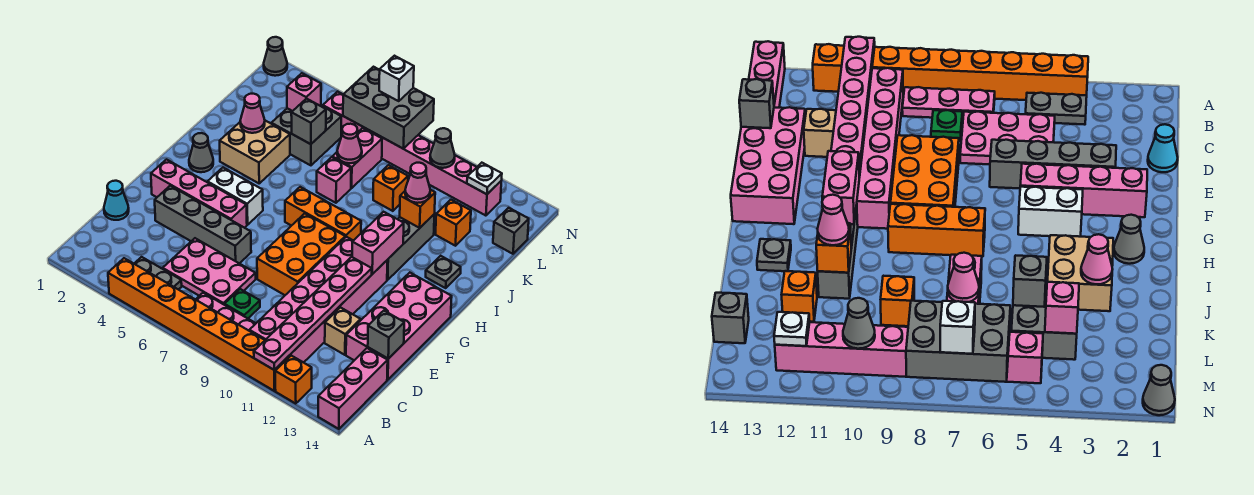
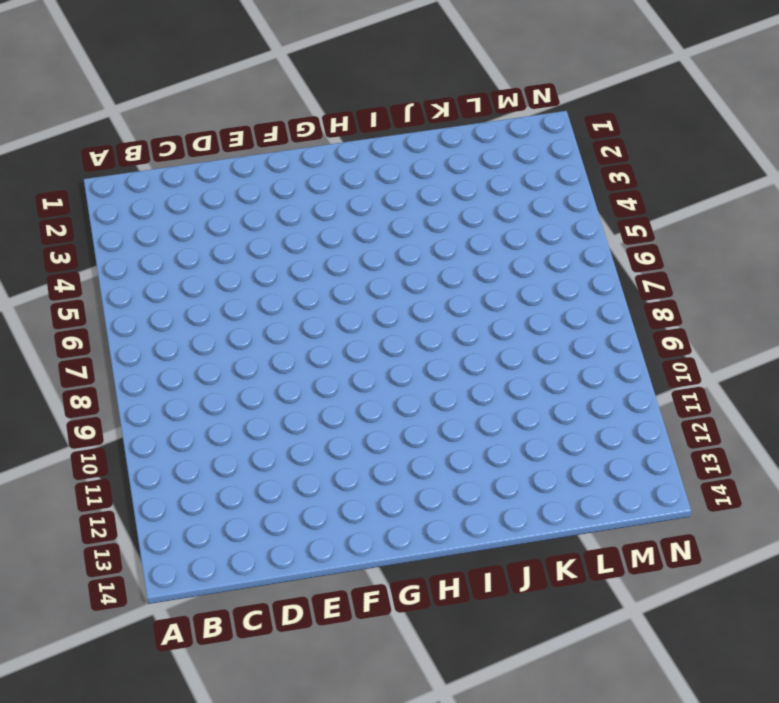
none -> orange 1x8 brick [108,258,290,391]
none -> orange 1x1 brick [275,356,312,404]
none -> pink 1x3 brick [318,348,388,429]
none -> grey 1x2 plate [134,257,182,290]

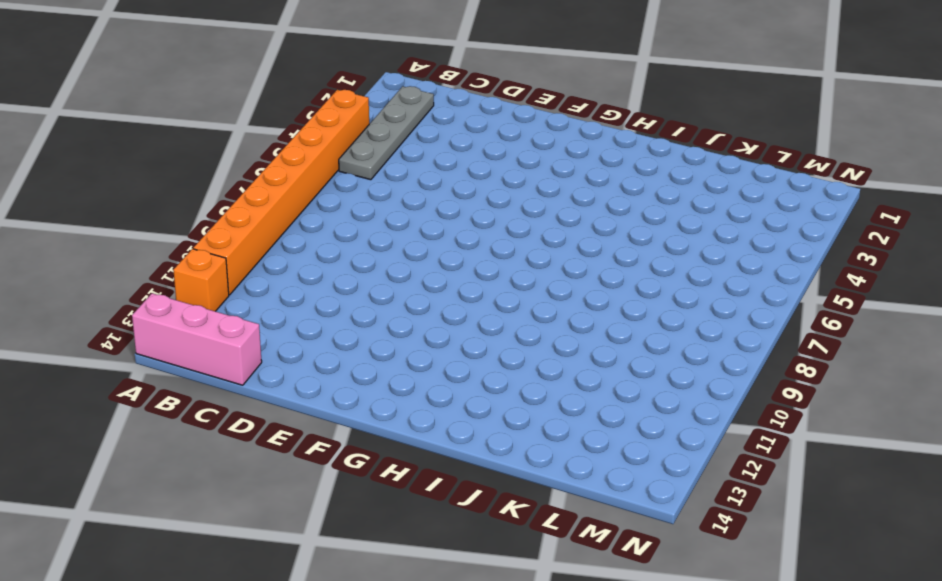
grey 1x4 plate [339,86,434,180] -> grey 1x2 plate [134,257,182,290]
none -> pink 1x3 plate [196,293,256,331]
none -> pink 2x6 brick [249,237,387,363]
none -> pink 2x3 plate [163,238,256,304]
none -> green 1x1 plate [224,289,260,318]

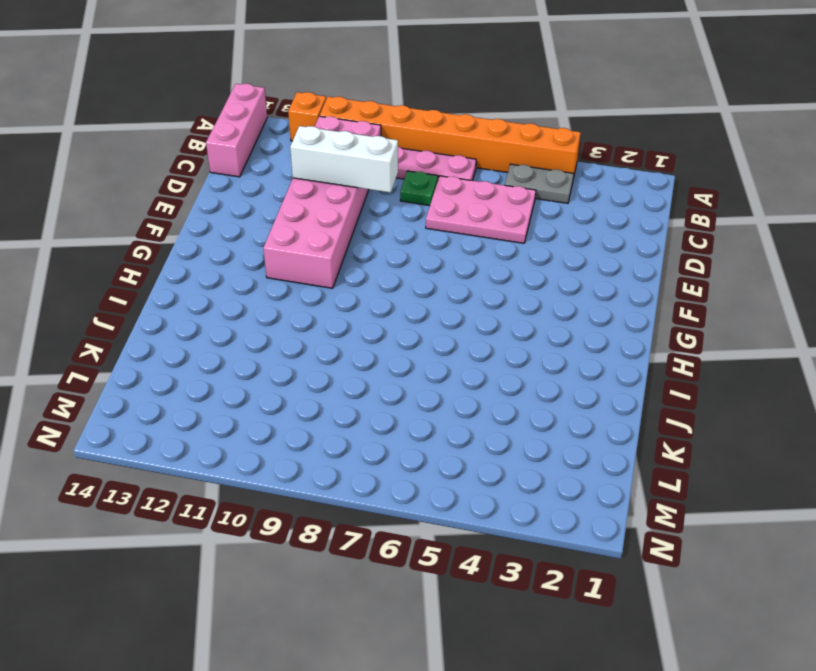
white 1x3 brick [290,126,398,193] -> pink 1x6 plate [254,257,372,370]
none -> cyan 1x1 cone [104,181,129,220]
none -> tan 1x1 brick [325,308,361,355]
none -> pink 2x4 brick [346,273,452,380]
none -> grey 1x4 brick [155,186,251,264]

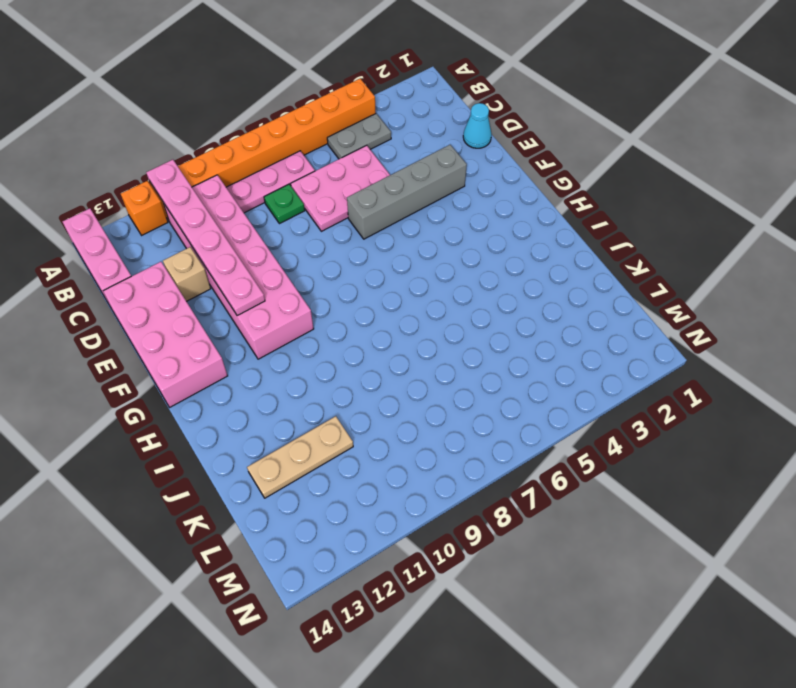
tan 1x3 plate [247,416,353,498] -> orange 1x1 brick [436,200,471,246]
none -> orange 2x3 brick [257,213,345,295]
none -> pink 1x4 brick [151,160,247,228]
none -> white 1x2 brick [208,168,263,225]
none -> grey 1x1 cone [189,133,213,172]

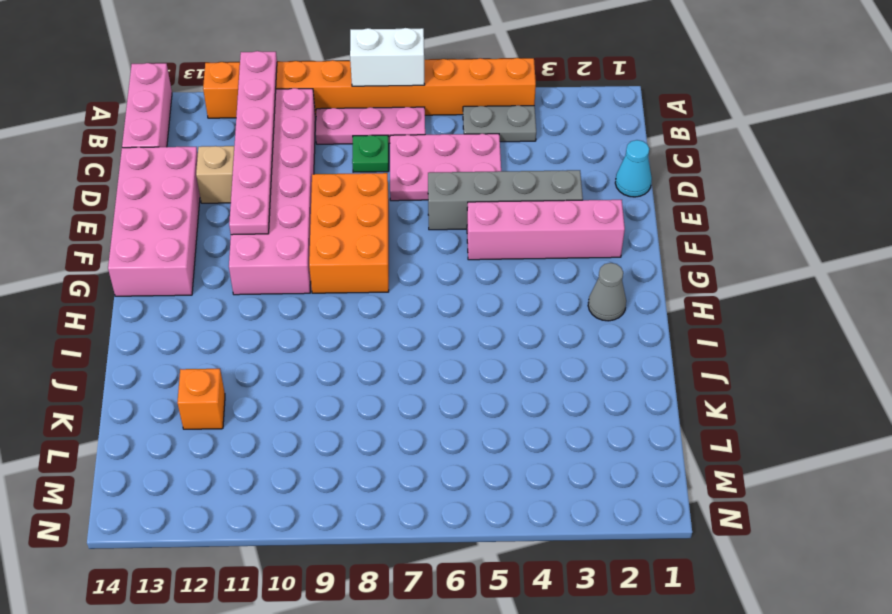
white 1x2 brick [350,28,425,86] -> white 1x2 brick moved to [208,168,263,225]
none -> orange 1x3 brick [285,187,361,241]
none -> grey 1x3 brick [387,215,434,280]
none -> tan 2x2 brick [220,121,290,183]
none -> grey 1x1 plate [426,256,461,288]

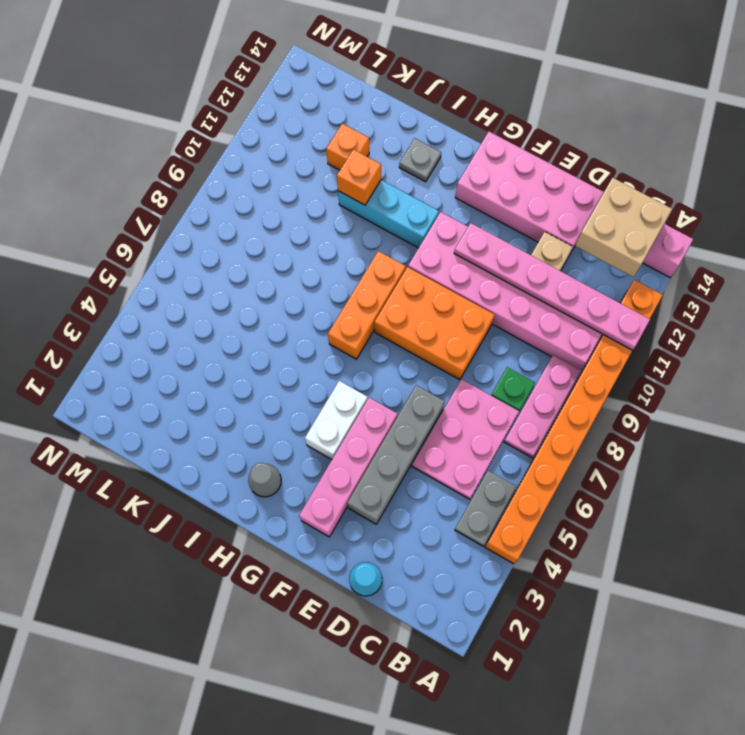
tan 2x2 brick [575,178,672,277] -> tan 2x2 brick moved to [220,121,290,183]
cyan 1x3 brick [338,180,439,248] -> grey 1x3 brick [387,215,434,280]
none -> pink 1x1 brick [317,157,351,203]
none -> grey 2x2 brick [271,105,341,165]
none -> pink 1x2 brick [332,128,382,188]
none -> orange 1x1 brick [373,165,408,211]

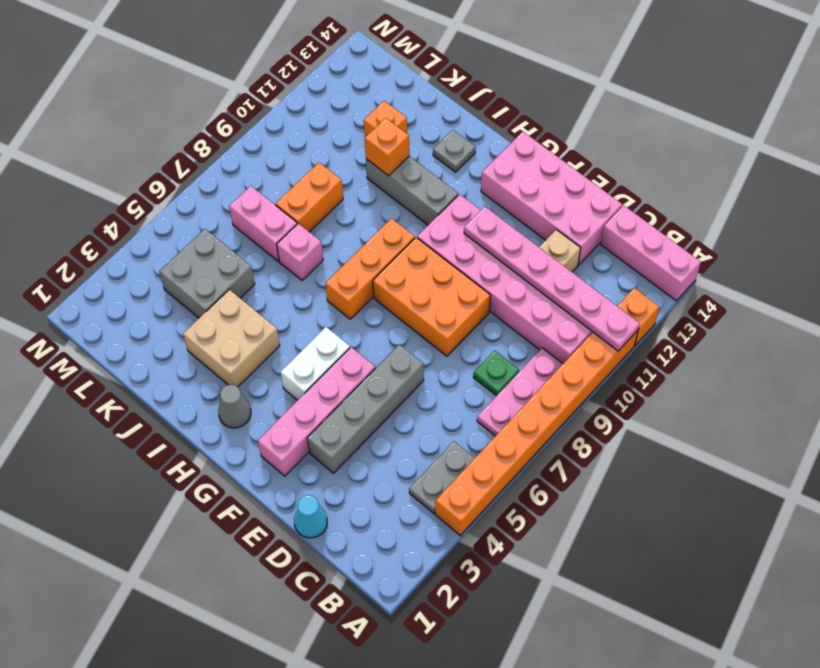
orange 1x2 brick [276,162,343,232] -> orange 1x1 brick [373,165,408,211]
none -> pink 2x3 plate [163,238,256,304]
none -> grey 1x1 brick [493,208,529,254]
none -> pink 1x8 brick [323,91,501,216]
none -> grey 1x1 cone [264,37,287,76]

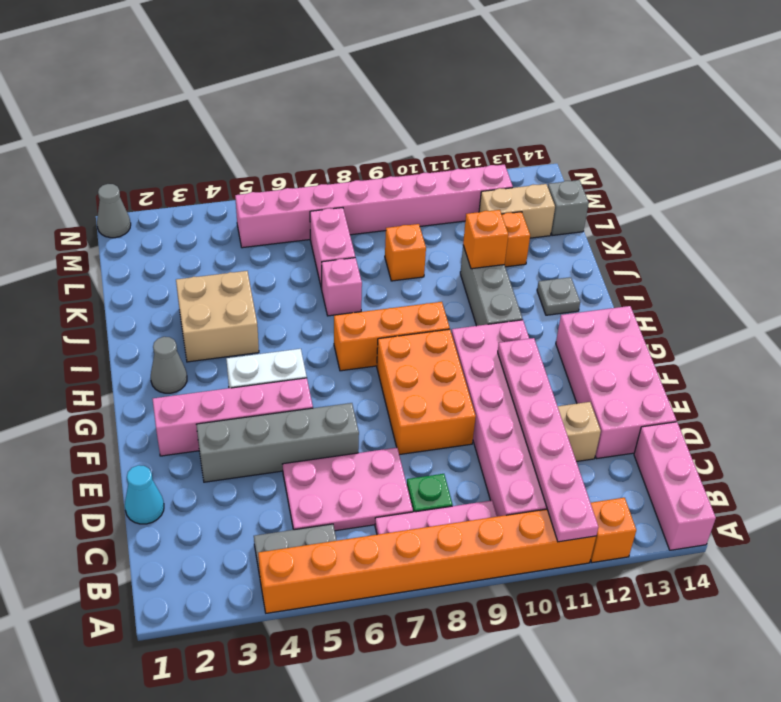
tan 1x2 brick [479,184,555,238] -> none
none -> grey 2x2 brick [271,105,341,165]
none -> grey 1x1 brick [368,311,404,359]
none -> pink 1x2 brick [352,212,404,274]
none -> pink 1x1 cone [240,94,265,133]

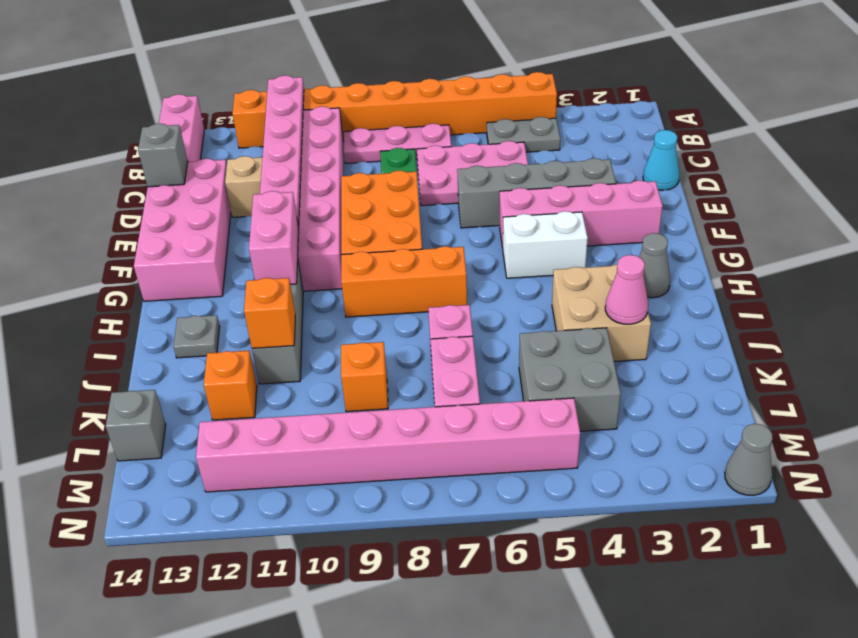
none -> grey 1x1 brick [291,98,326,144]
none -> pink 1x1 cone [337,124,362,163]
none -> pink 1x1 brick [287,73,321,111]
none -> grey 2x3 brick [343,67,434,149]

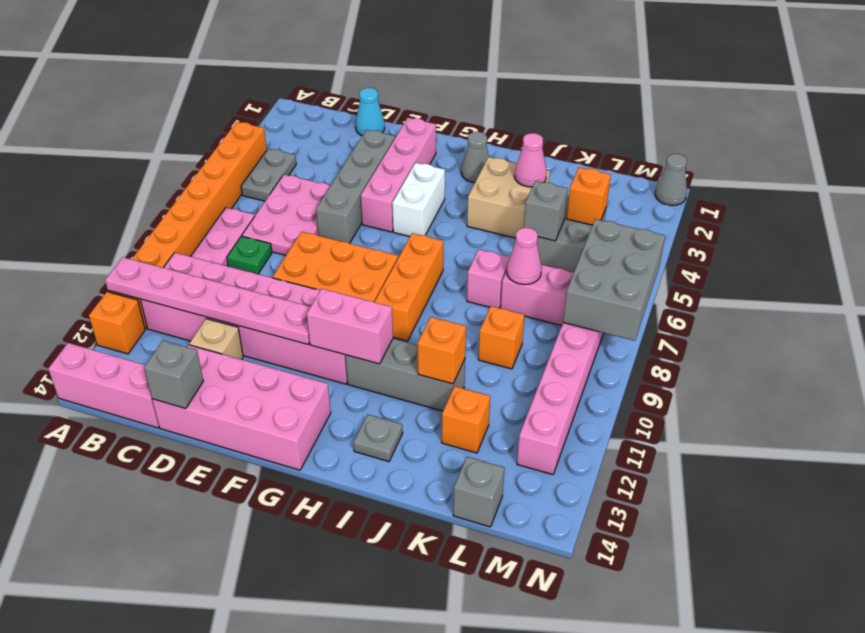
orange 1x1 brick [567,167,611,225] -> pink 1x1 brick [287,73,321,111]
none -> grey 1x1 cone [430,128,455,168]
none -> white 1x1 plate [467,163,502,194]
none -> pink 1x1 cone [405,163,430,203]
none -> white 1x1 brick [379,56,414,101]

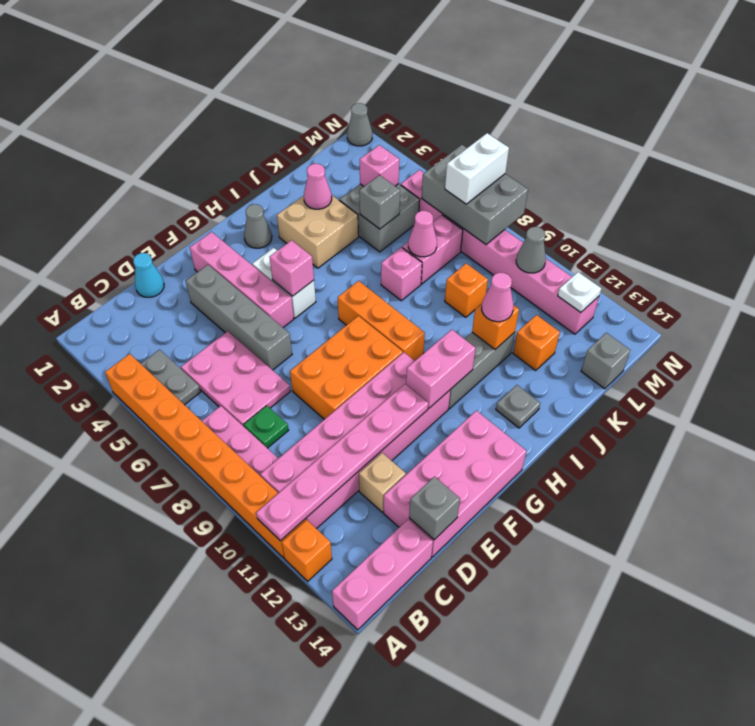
pink 1x1 brick [270,240,314,296] -> none
white 1x2 brick [445,133,509,204] -> white 1x1 brick [379,56,414,101]

